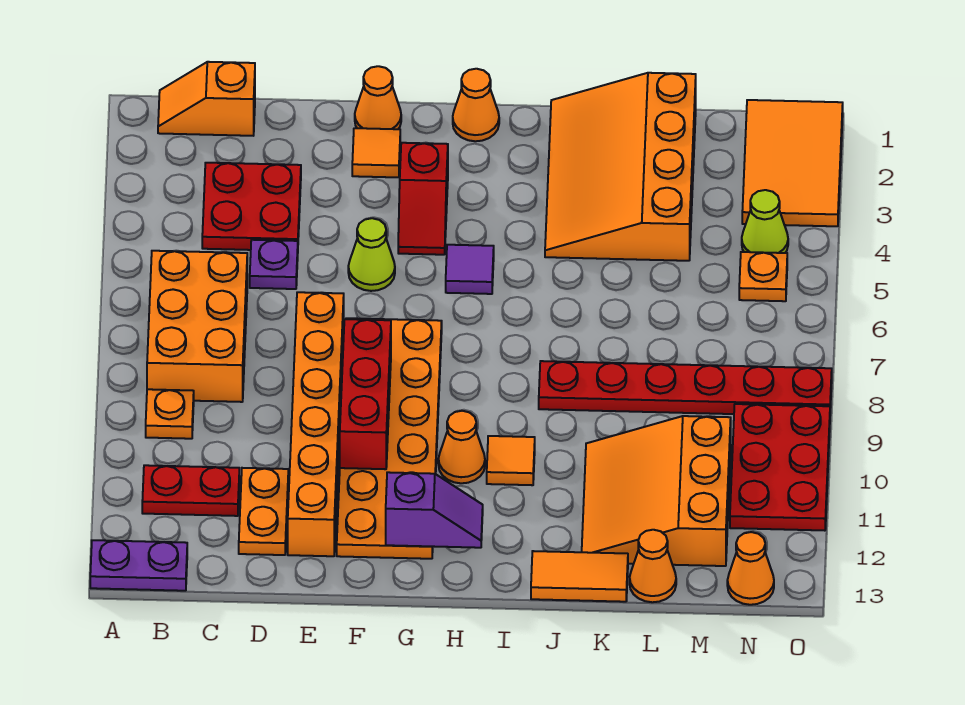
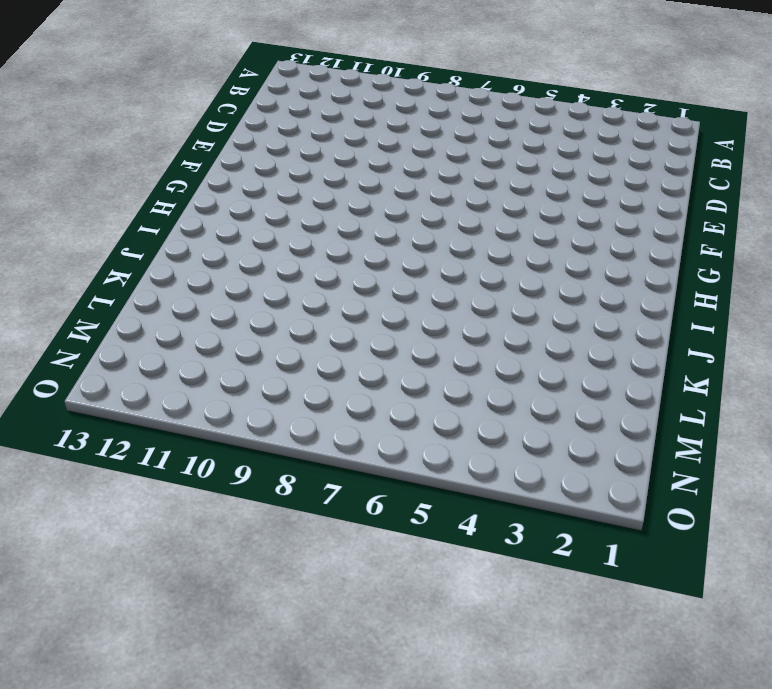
none -> purple 1x2 plate [90,540,187,591]
none -> orange 1x2 slope [158,62,255,136]
none -> orange 2x3 brick [147,251,247,402]
none -> orange 1x1 plate [146,389,194,439]

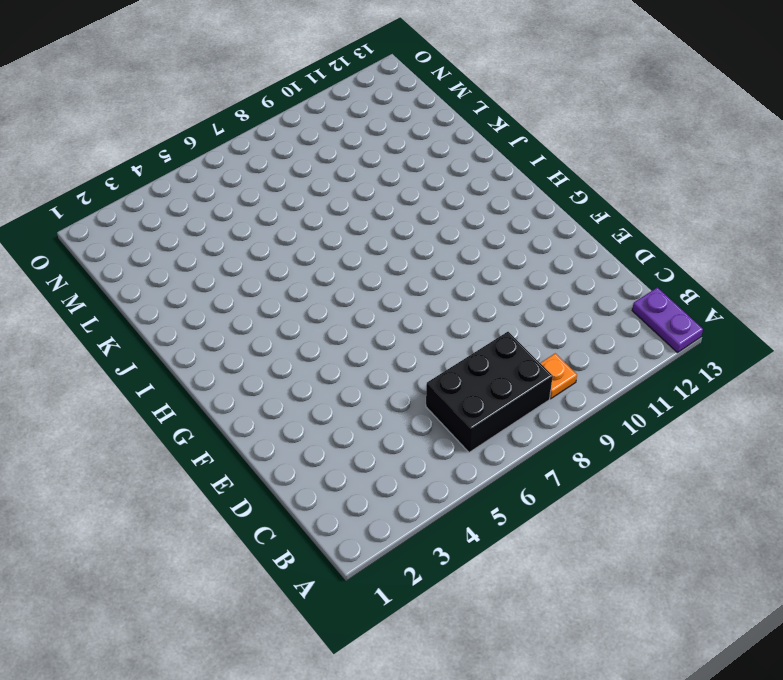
black 2x3 brick [426,332,553,452] -> orange 2x3 brick [147,251,247,402]
none -> orange 1x2 slope [158,62,255,136]
none -> red 1x2 plate [142,465,239,516]
none -> red 2x2 plate [202,163,301,250]
none -> purple 1x1 plate [250,240,298,289]

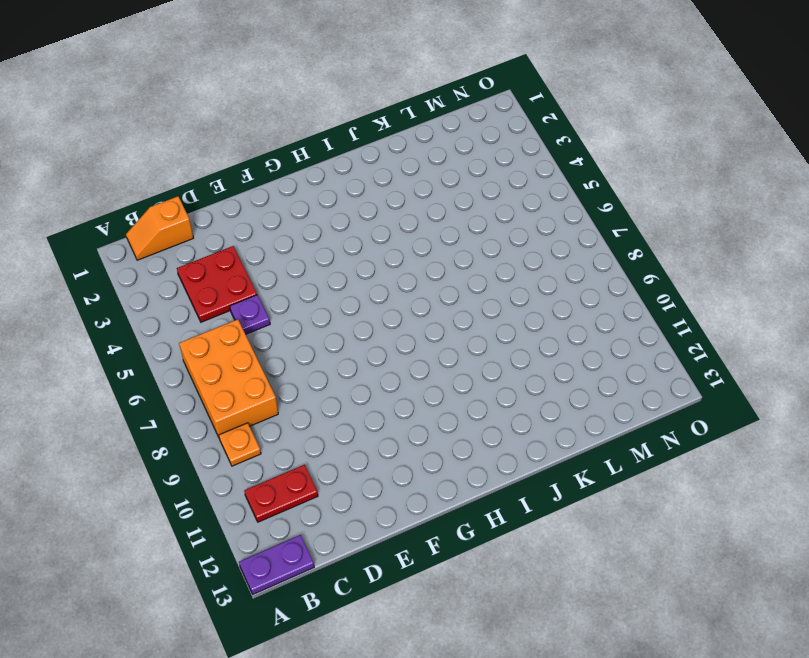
none -> orange 1x2 plate [239,468,288,555]
none -> orange 1x6 brick [288,292,344,556]
none -> orange 1x1 cone [355,66,401,129]
none -> orange 1x1 tile [352,128,400,177]

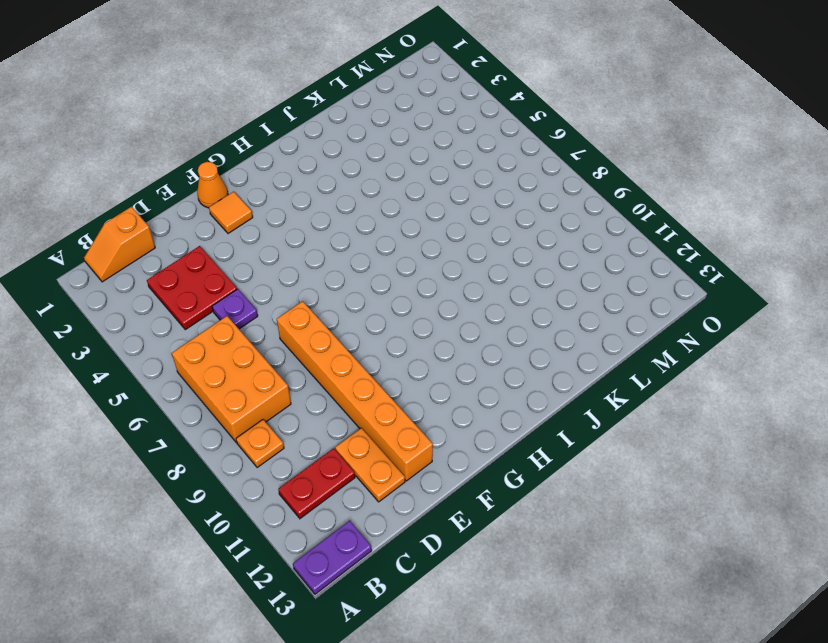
none -> lime 1x1 cone [348,218,395,291]
none -> orange 2x6 plate [337,318,442,559]
none -> red 1x2 slope [398,143,448,255]
none -> orange 1x1 cone [453,69,499,141]

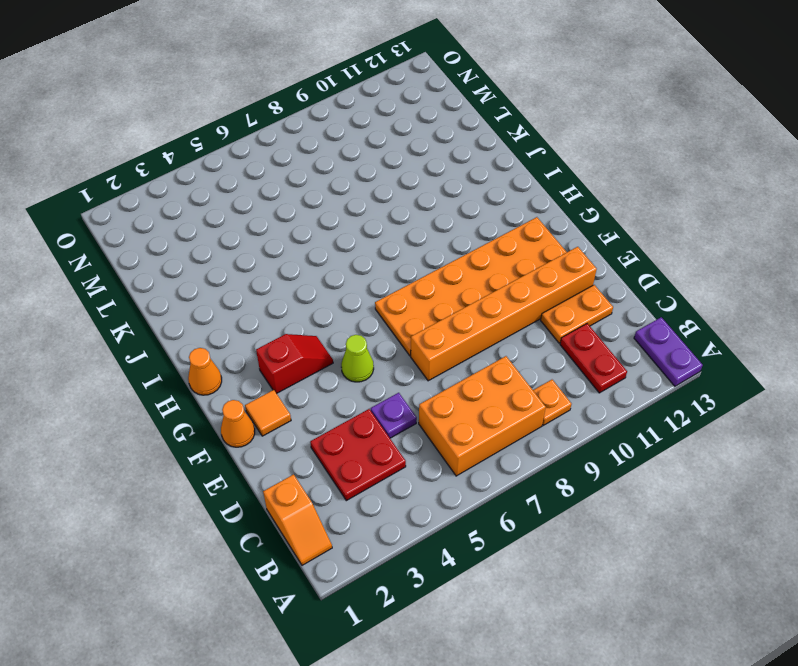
none -> purple 1x1 tile [446,245,494,294]
none -> orange 1x1 cone [438,411,485,483]
none -> orange 1x1 tile [487,436,535,485]
none -> orange 3x4 slope [545,73,696,261]

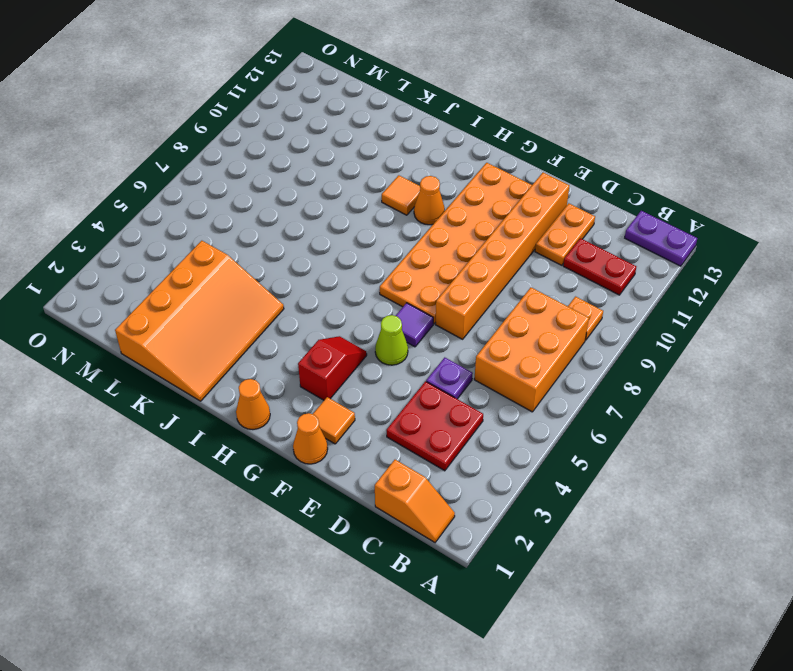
purple 1x1 tile [396,303,433,347] -> purple 1x1 tile moved to [446,245,494,294]
none -> red 1x6 plate [539,361,832,414]
none -> orange 1x2 tile [531,551,628,602]
none -> orange 3x3 slope [582,416,731,566]
none -> orange 1x1 cone [630,530,676,602]

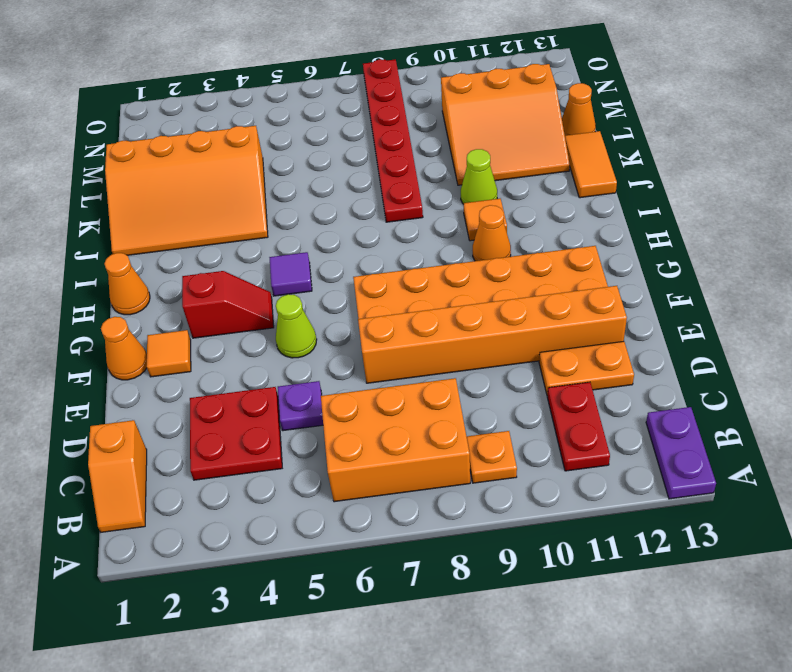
lime 1x1 cone [461,149,497,203] -> lime 1x1 cone moved to [742,190,788,253]
none -> orange 2x3 tile [742,100,843,226]
none -> orange 1x1 plate [739,252,787,301]
none -> red 2x3 plate [730,404,830,531]
none -> orange 1x1 cone [727,532,774,605]

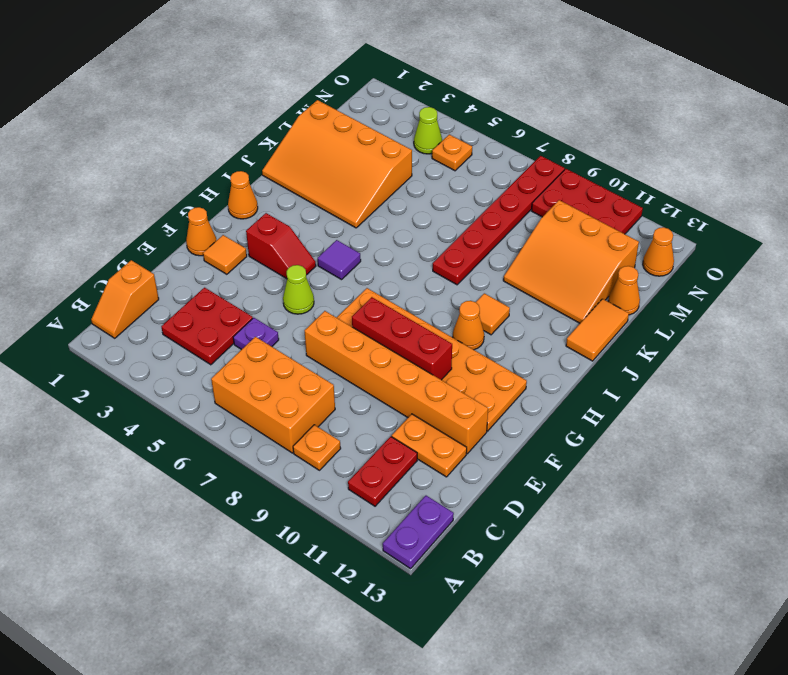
none -> orange 2x3 tile [742,100,843,226]
none -> purple 1x2 slope [386,472,483,548]

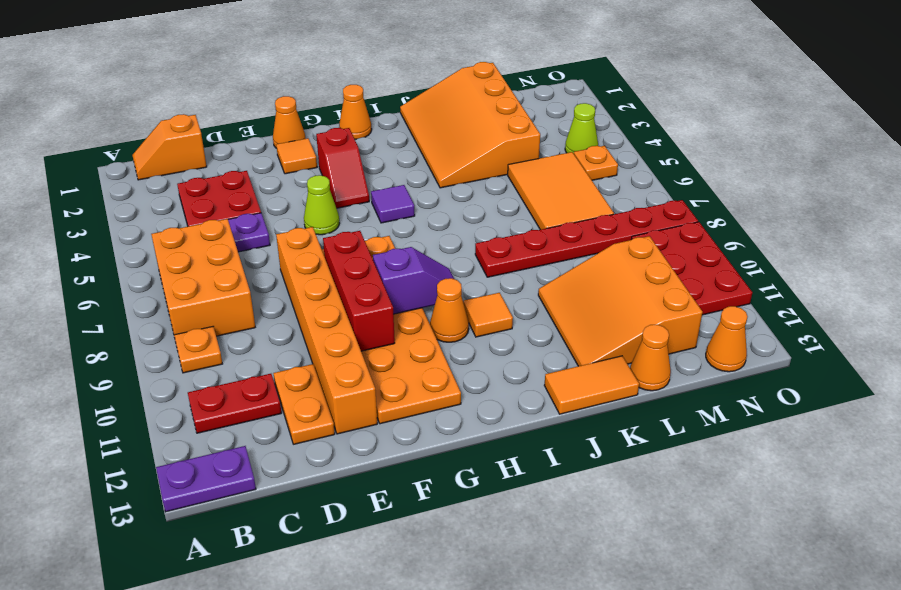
purple 1x2 slope [373,247,454,314] -> purple 1x2 slope moved to [386,472,483,548]
orange 2x3 tile [508,152,614,230] -> orange 2x3 tile moved to [742,100,843,226]

